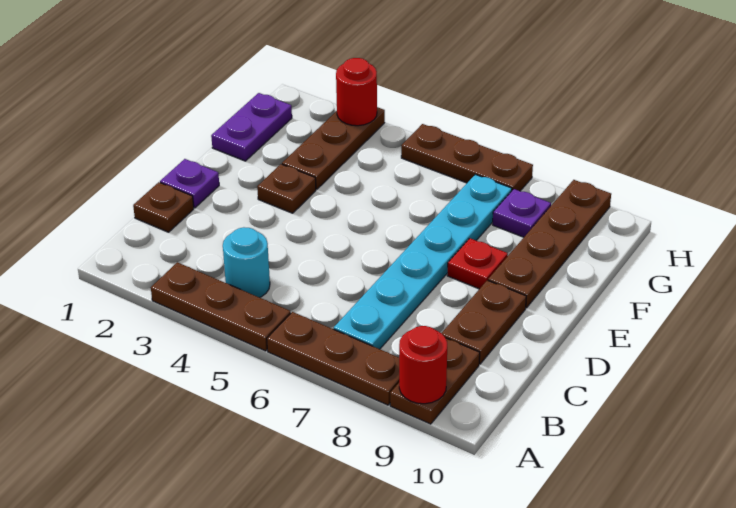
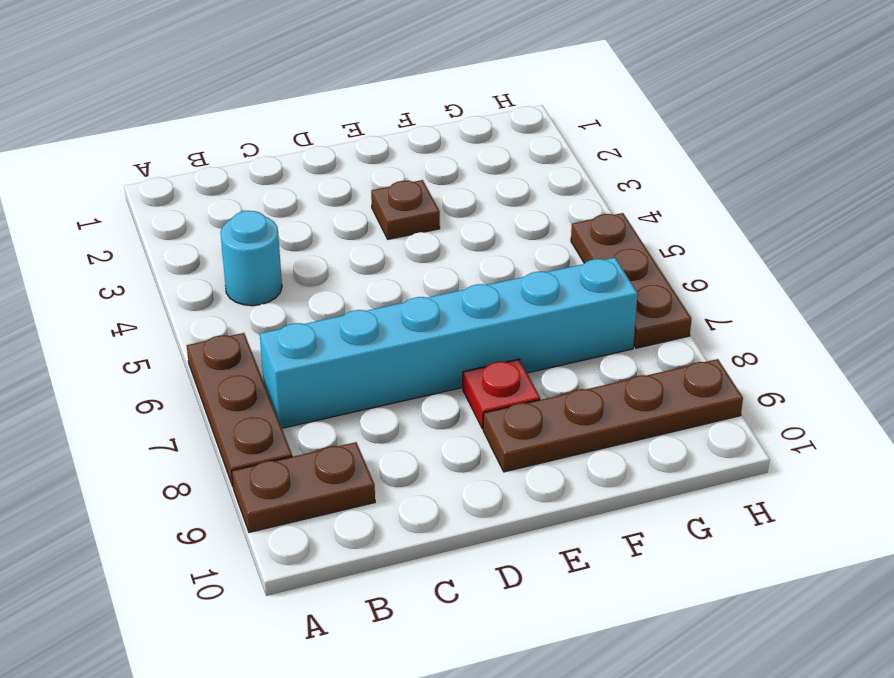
cyan 1x6 brick [260,258,638,428] -> cyan 1x6 plate [334,174,512,349]
none -> brown 1x3 plate [151,262,291,351]
none -> brown 1x1 plate [133,182,194,232]
none -> brown 1x2 plate [442,280,526,364]

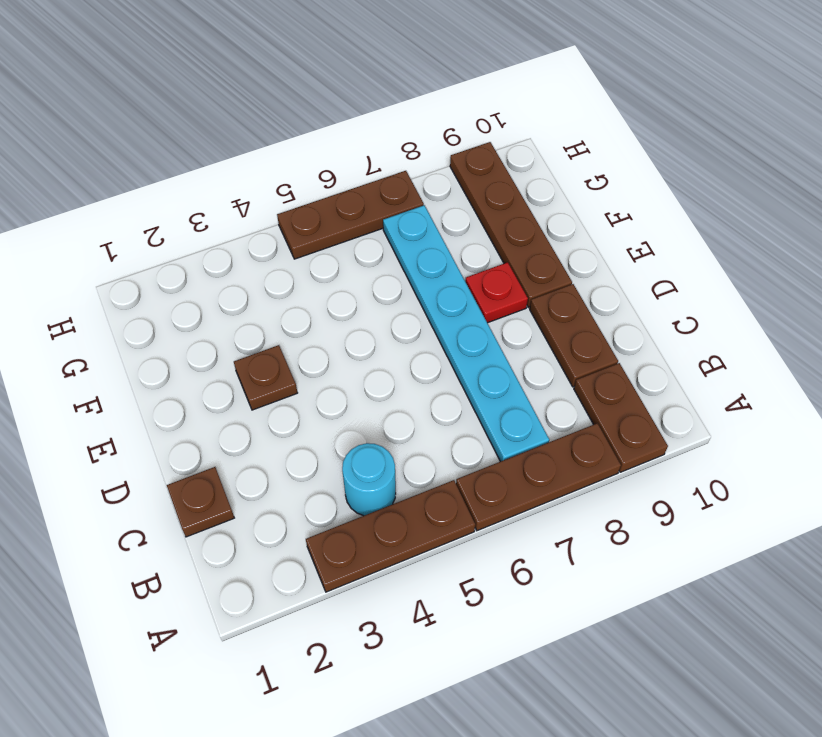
none -> purple 1x1 plate [160,159,219,208]
none -> purple 1x2 plate [211,93,292,161]
none -> brown 1x3 plate [282,107,385,189]

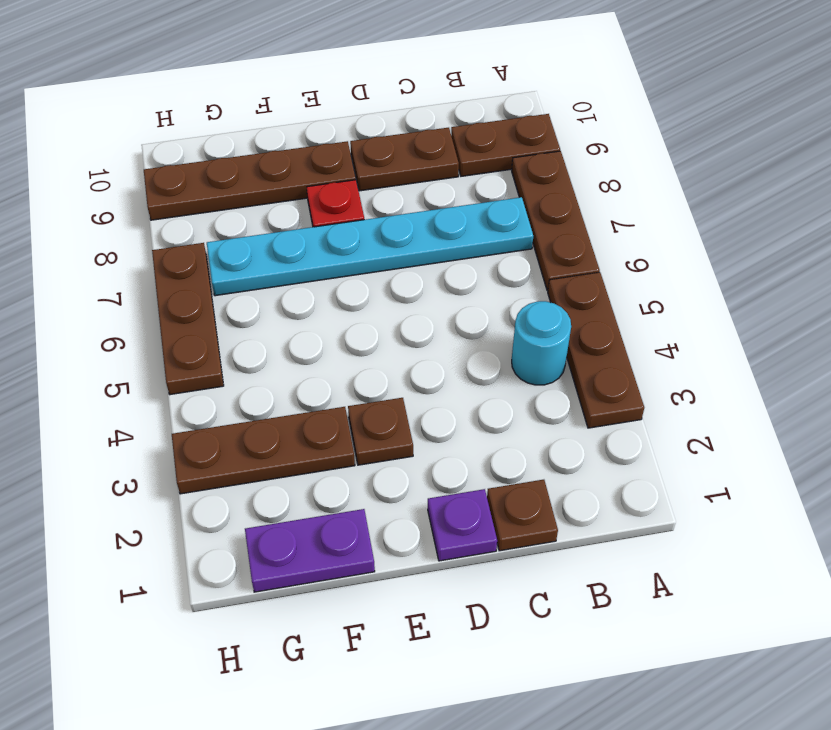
none -> purple 1x1 plate [493,189,551,237]
none -> red 1x1 round brick [399,326,447,404]
none -> red 1x1 round brick [336,58,377,126]

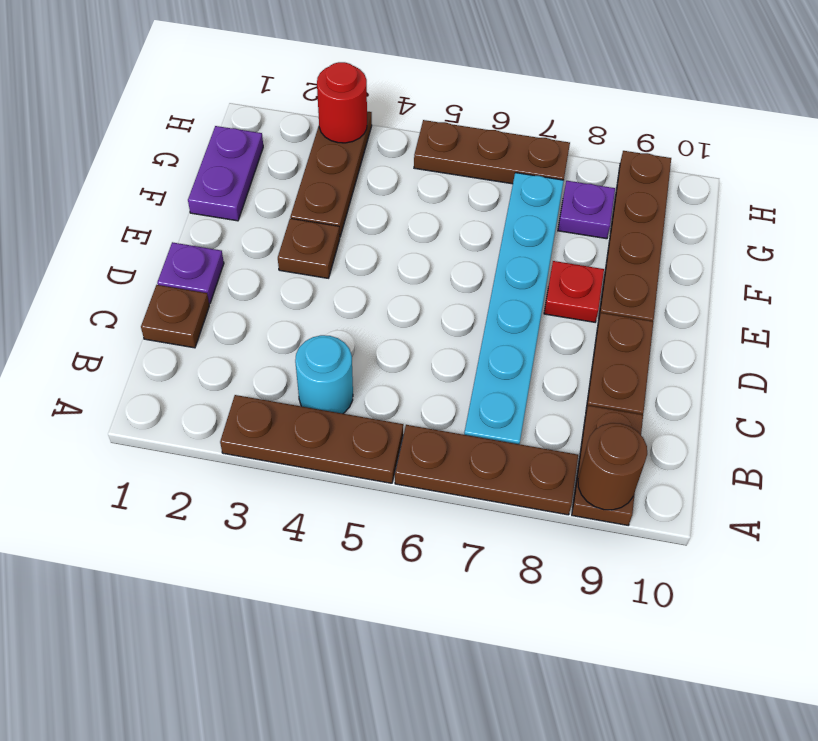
brown 1x1 round brick [578,423,647,510] -> red 1x1 round brick [399,326,447,404]

